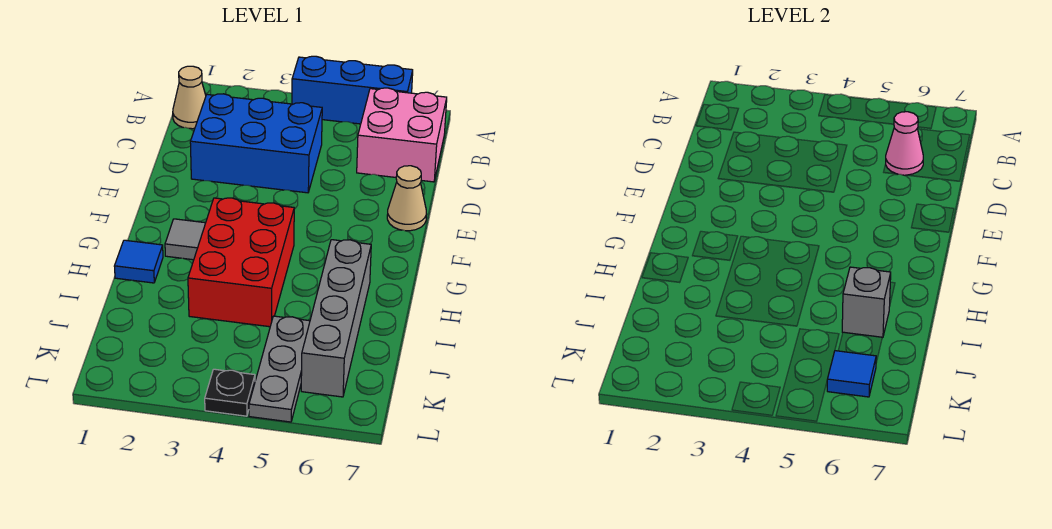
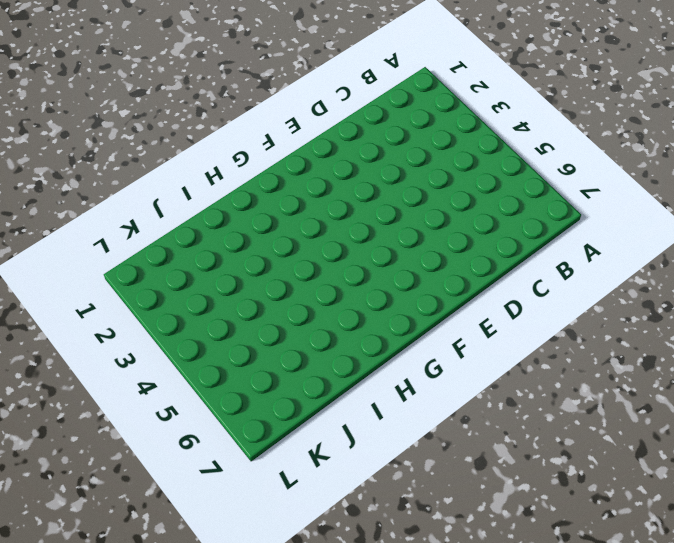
none -> blue 1x3 brick [292,56,413,124]
none -> tan 1x1 cone [173,66,206,129]
none -> pink 2x2 brick [357,88,447,182]

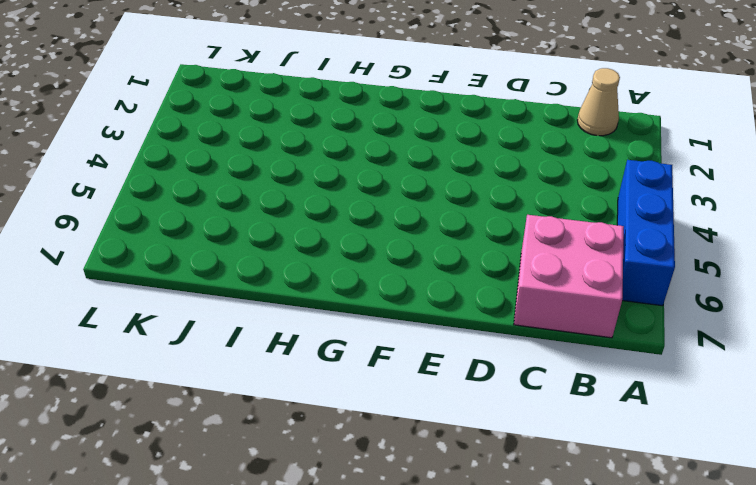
none -> blue 2x3 brick [190,94,322,193]
none -> tan 1x1 cone [387,166,426,231]
none -> grey 1x1 tile [165,219,205,260]

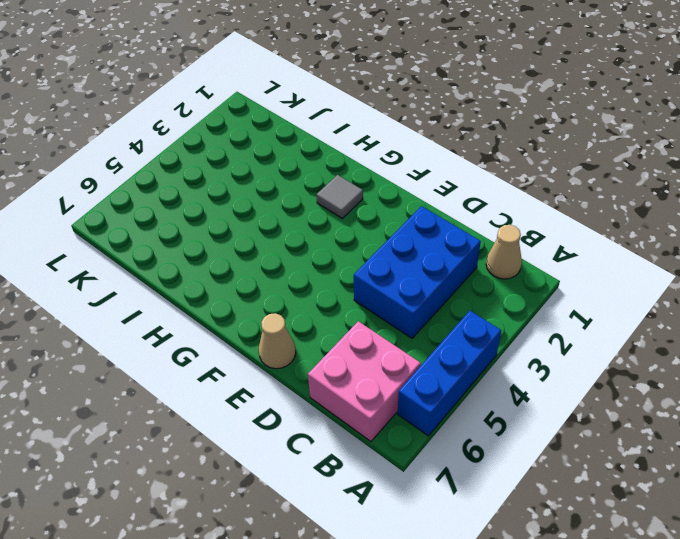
none -> red 2x3 brick [188,198,294,327]
none -> blue 1x1 tile [114,240,163,283]
none -> grey 1x4 brick [301,240,371,397]

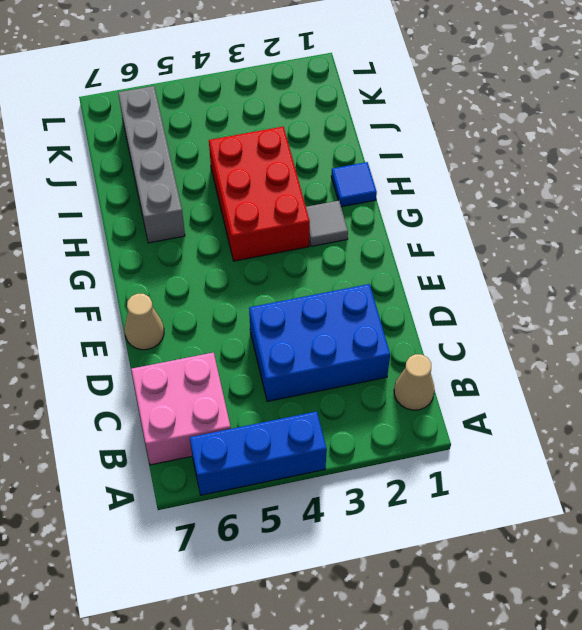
none -> grey 1x3 plate [249,316,310,422]
none -> black 1x1 plate [205,369,255,416]
none -> pink 1x1 cone [886,112,923,175]

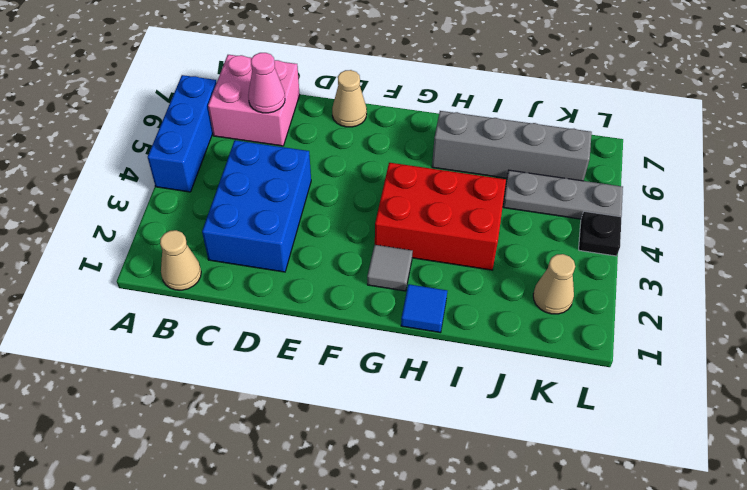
tan 1x1 cone [533,254,575,314] -> none
none -> grey 1x1 brick [842,267,891,338]
none -> blue 1x1 tile [827,351,876,397]

